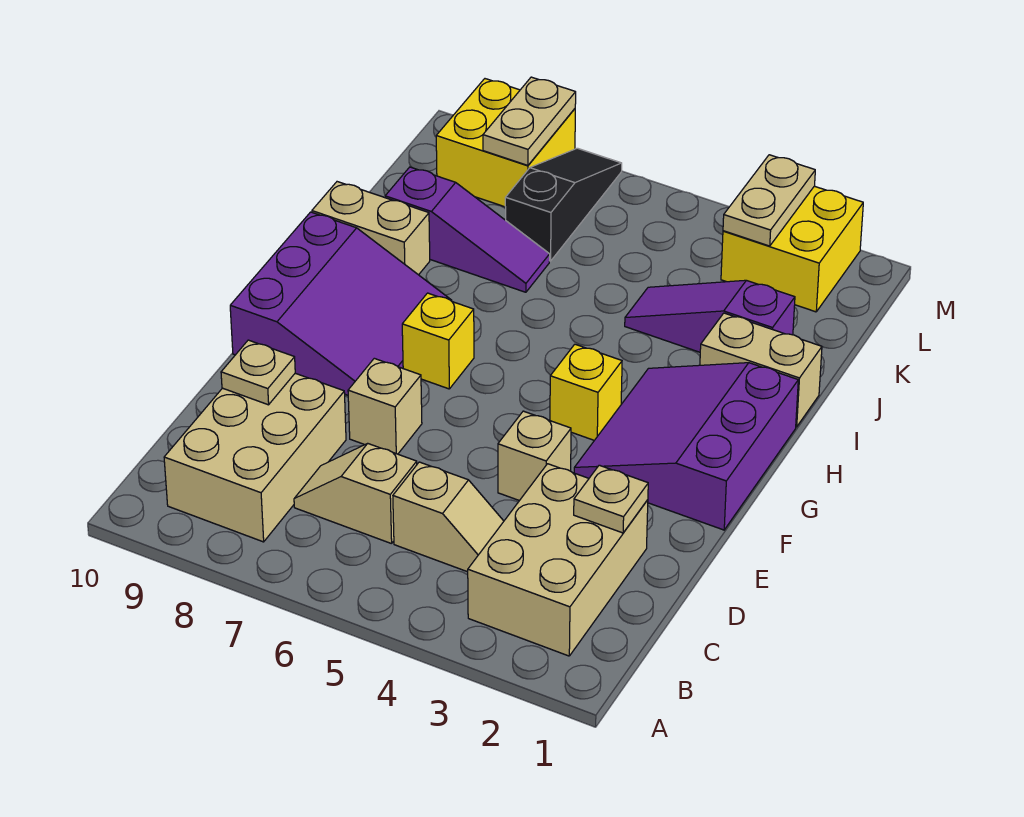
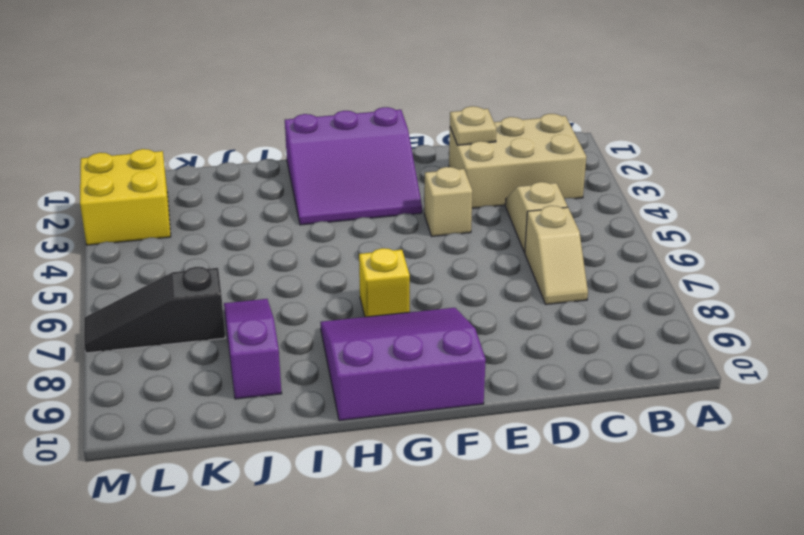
none -> tan 2x3 brick [164,373,346,542]
none -> tan 1x1 brick [348,358,422,454]
none -> yellow 1x1 brick [550,344,622,440]

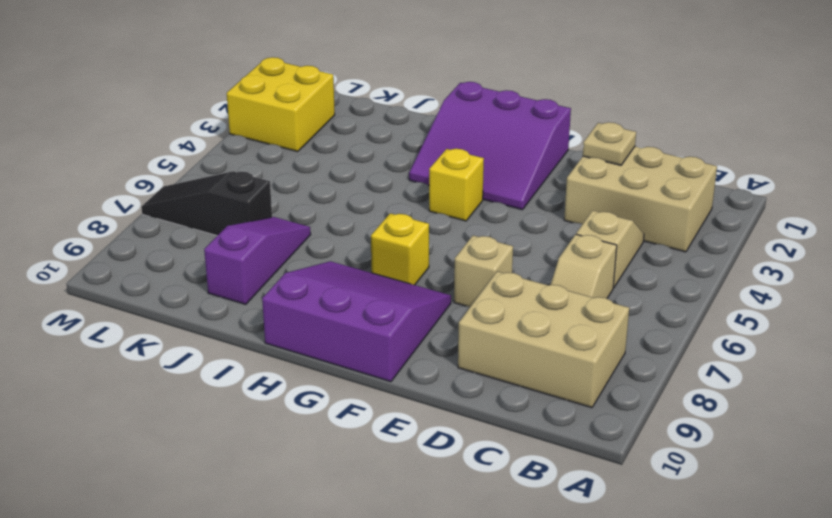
none -> tan 1x1 brick [498,411,571,501]
none -> tan 1x2 brick [700,313,822,427]
none -> tan 1x2 brick [312,182,430,275]

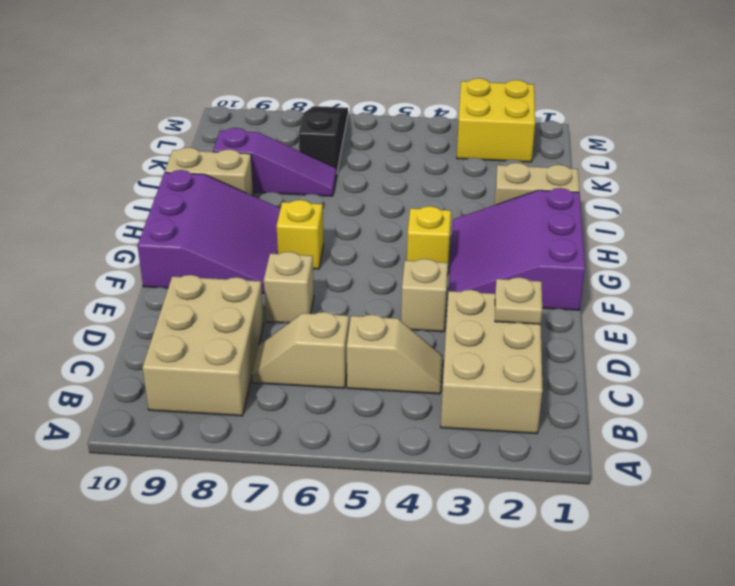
none -> purple 1x3 slope [625,280,795,352]
none -> yellow 2x2 brick [436,79,575,207]
none -> tan 1x1 plate [221,340,295,405]

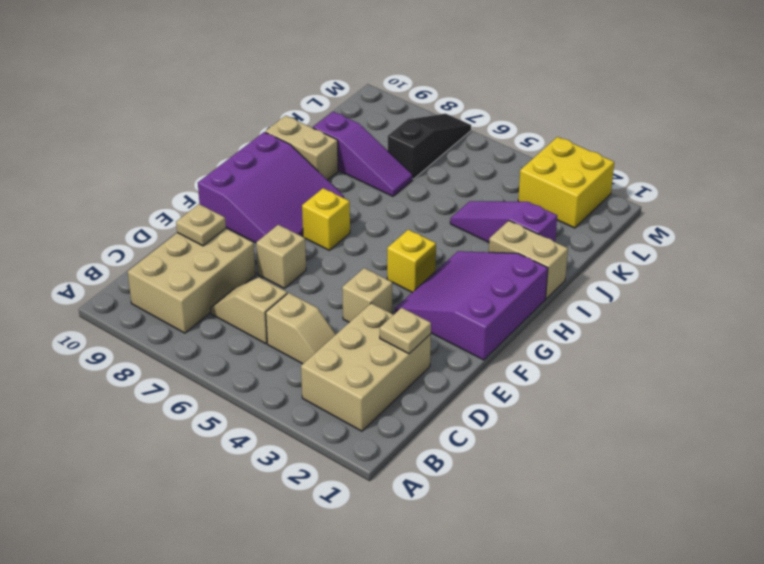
none -> yellow 2x2 brick [436,79,575,207]
none -> tan 1x2 plate [723,155,815,246]
none -> tan 1x2 plate [483,77,576,165]

